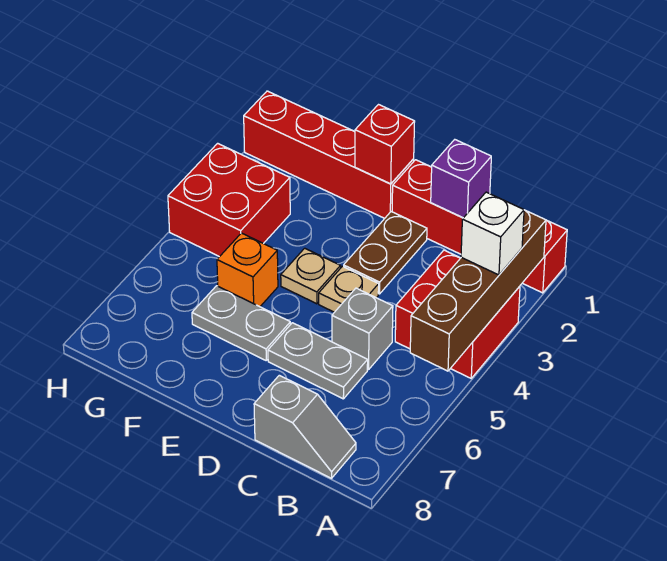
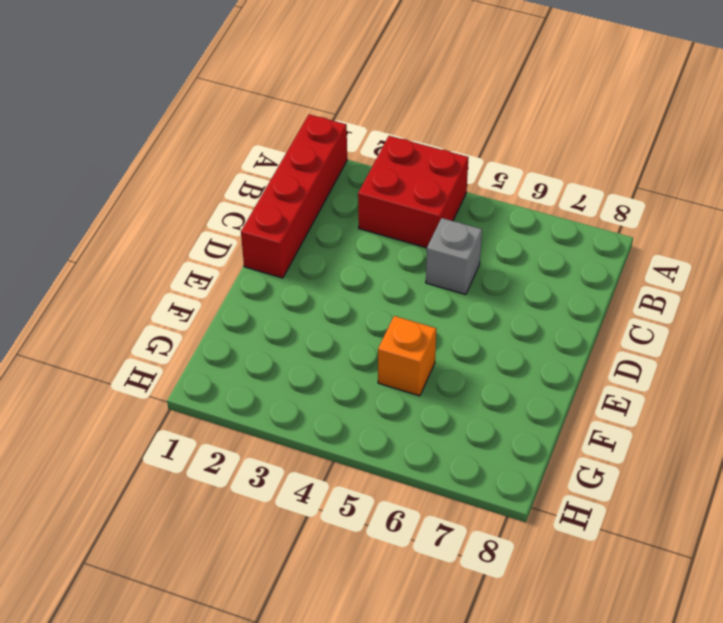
none -> grey 1x2 slope [254,375,356,478]
none -> grey 1x2 plate [268,323,368,399]
none -> brown 1x2 plate [344,212,427,294]

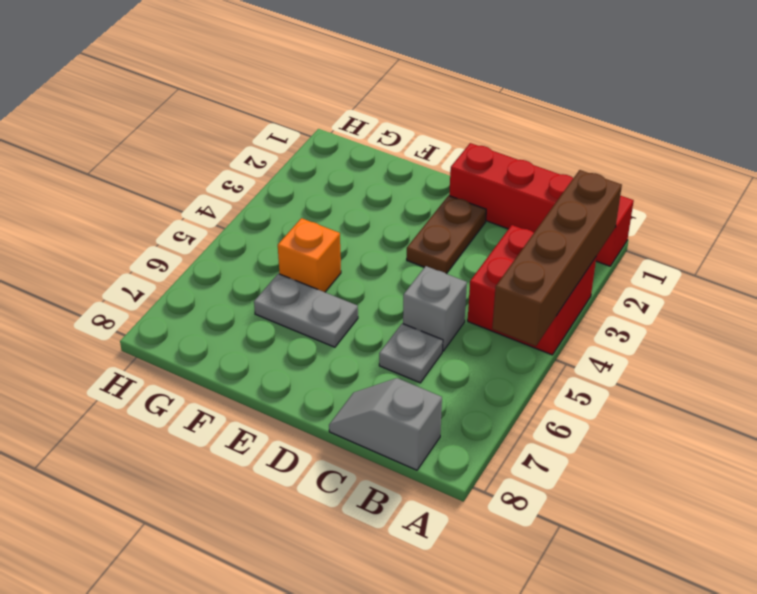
grey 1x2 slope [329,378,442,470] -> grey 1x2 slope turned to [254,375,356,478]
grey 1x1 plate [379,324,443,383] -> grey 1x2 plate [268,323,368,399]
none -> tan 1x1 plate [319,266,379,312]
none -> red 1x4 brick [244,91,414,218]
none -> tan 1x1 plate [281,248,341,304]

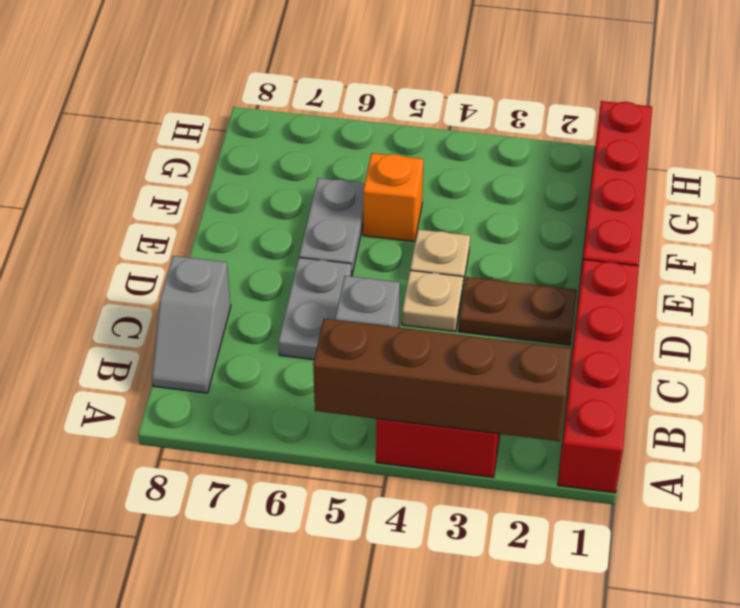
none -> red 2x2 brick [168,143,290,257]
none -> purple 1x1 brick [431,140,491,218]
none -> red 1x1 brick [355,105,415,184]

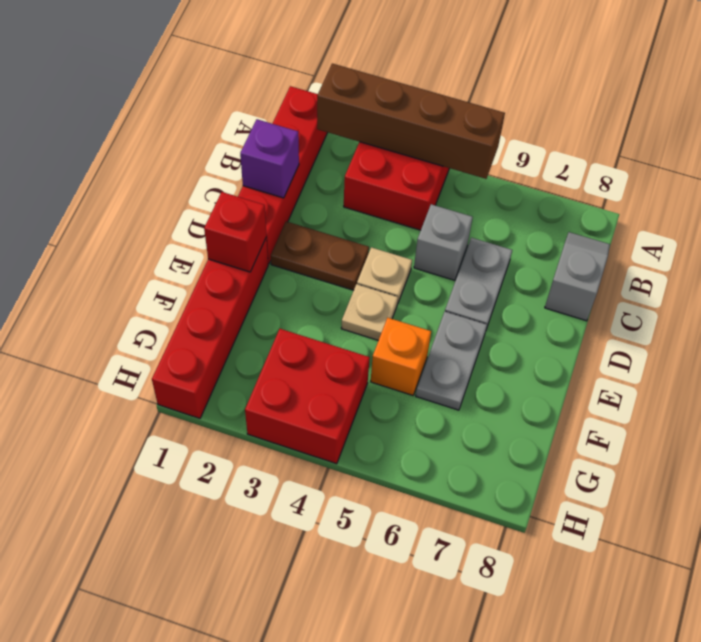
none -> white 1x1 brick [461,192,524,275]

